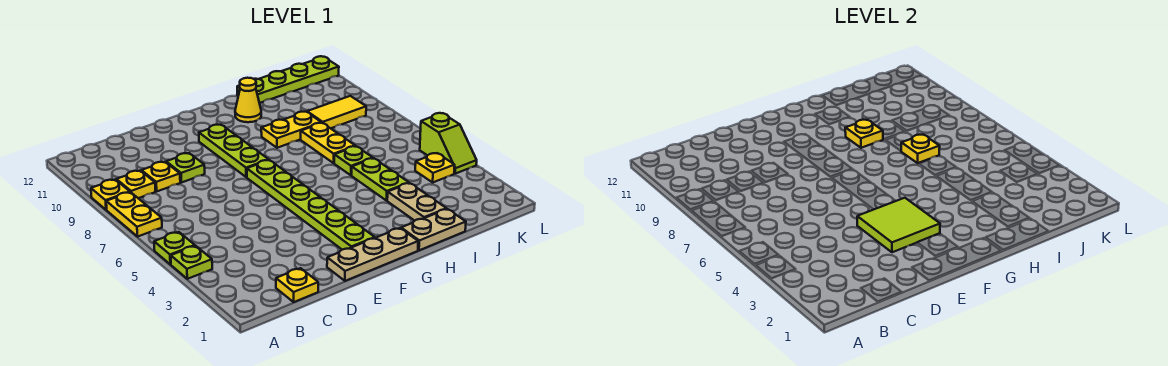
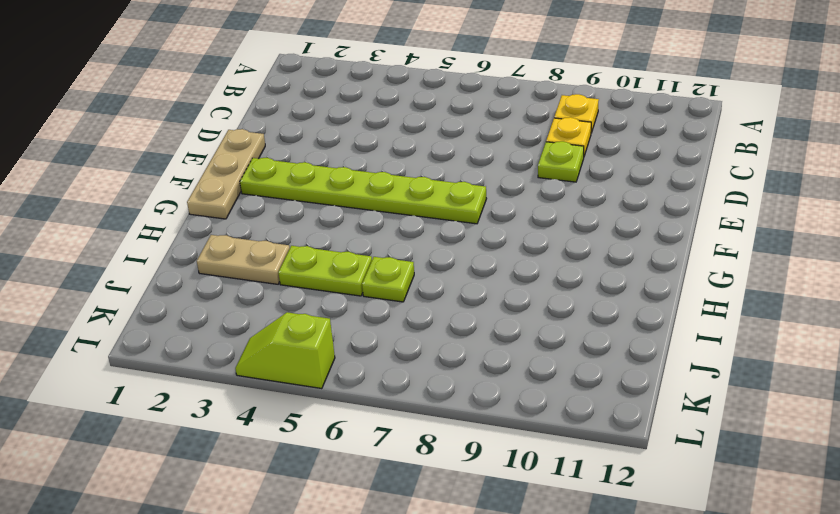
none -> lime 1x1 plate [171,246,212,279]
none -> lime 1x1 plate [154,232,195,264]
none -> yellow 1x2 plate [106,192,162,236]

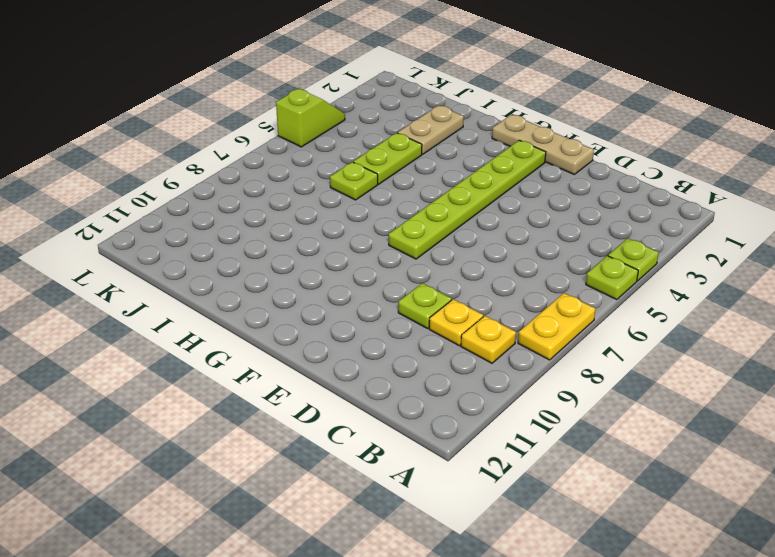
none -> yellow 1x1 plate [91,180,130,210]
none -> yellow 1x1 plate [276,268,318,302]
none -> lime 1x3 plate [199,125,268,177]

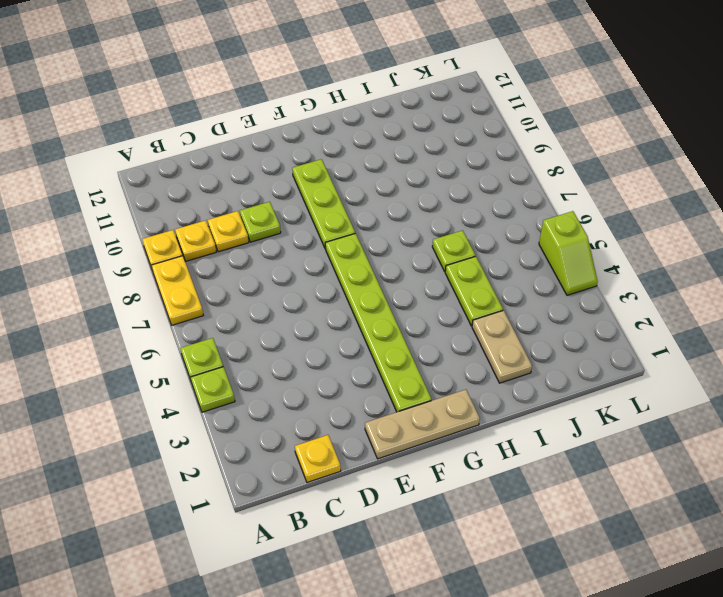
none -> tan 1x2 plate [401,209,466,250]
none -> yellow 1x2 plate [261,112,321,148]
none -> yellow 1x1 cone [235,78,261,122]

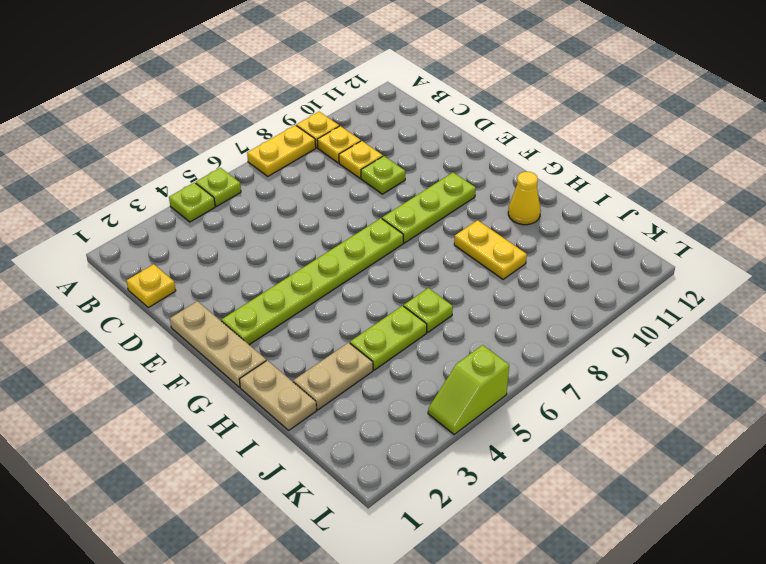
none -> yellow 1x2 plate [301,123,356,163]
none -> lime 1x4 plate [237,56,339,103]
none -> yellow 1x2 tile [307,96,366,128]

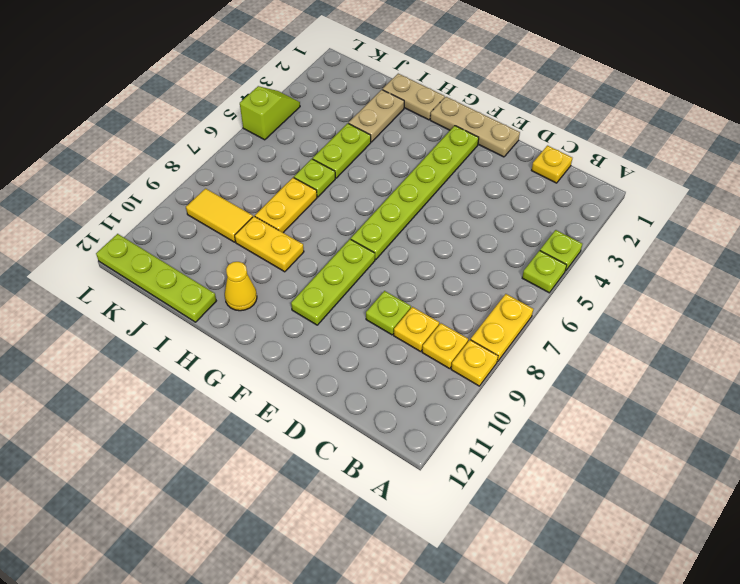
none -> yellow 1x1 plate [415,153,455,182]
none -> lime 2x2 tile [857,198,940,252]
none -> yellow 1x1 plate [845,120,883,148]

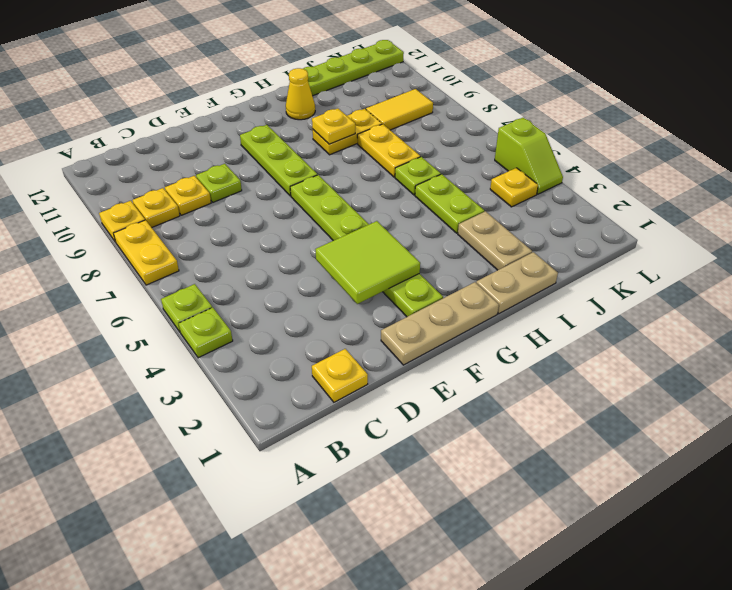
none -> yellow 1x1 plate [901,135,940,163]

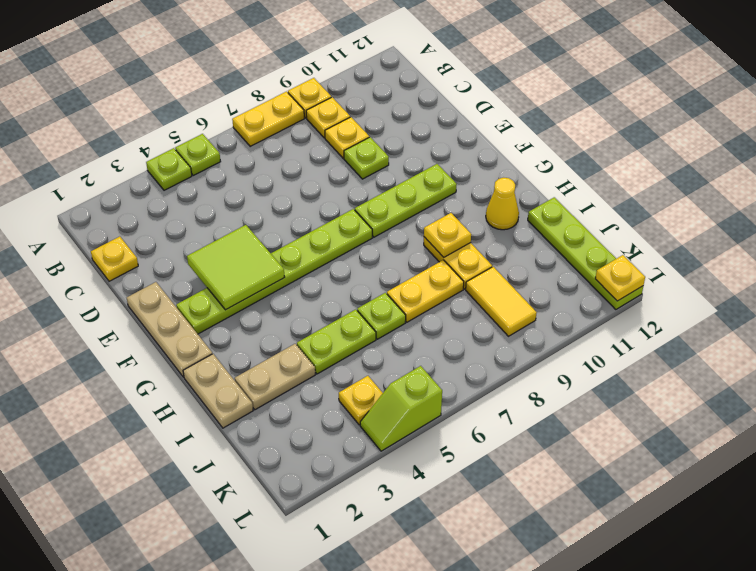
yellow 1x1 plate [595,255,645,301] -> yellow 1x1 plate moved to [901,135,940,163]

